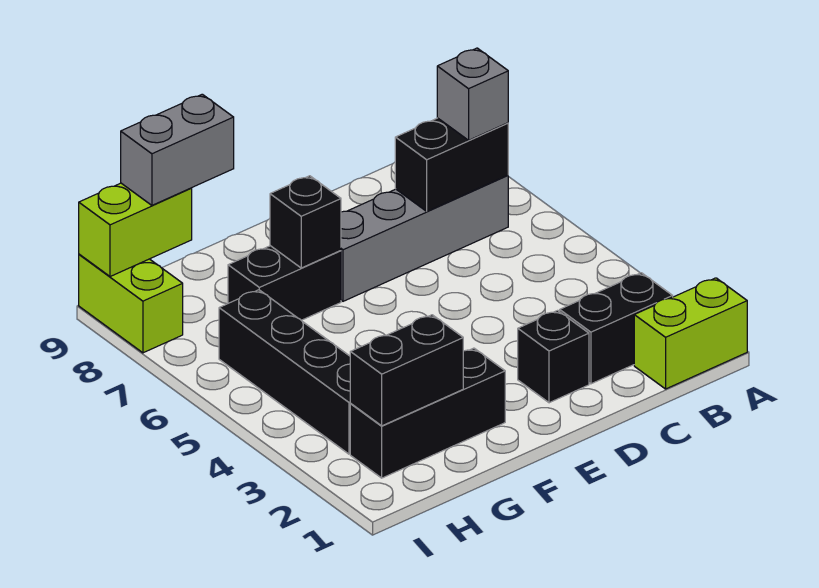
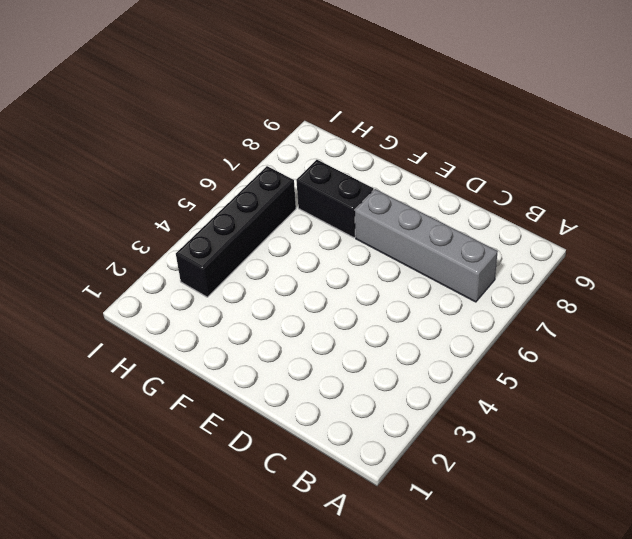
none -> lime 1x2 brick [634,278,747,389]
none -> black 1x2 brick [560,273,673,384]
none -> black 1x1 brick [518,310,589,403]

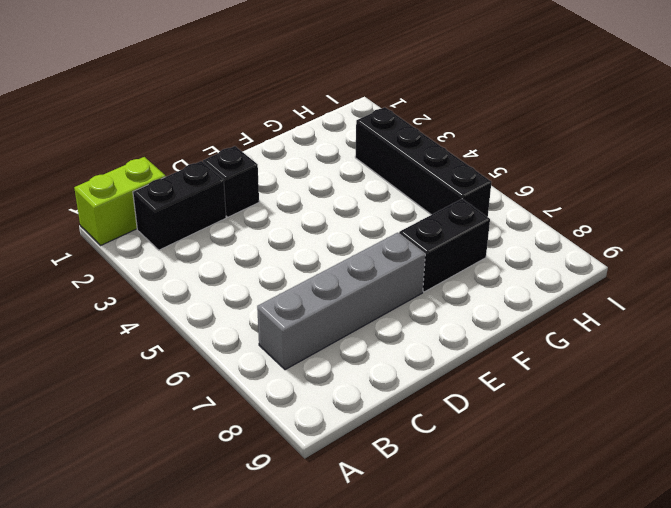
none -> black 1x3 brick [350,348,505,478]
none -> lime 1x2 brick [79,254,183,353]
none -> black 1x2 brick [395,118,508,211]

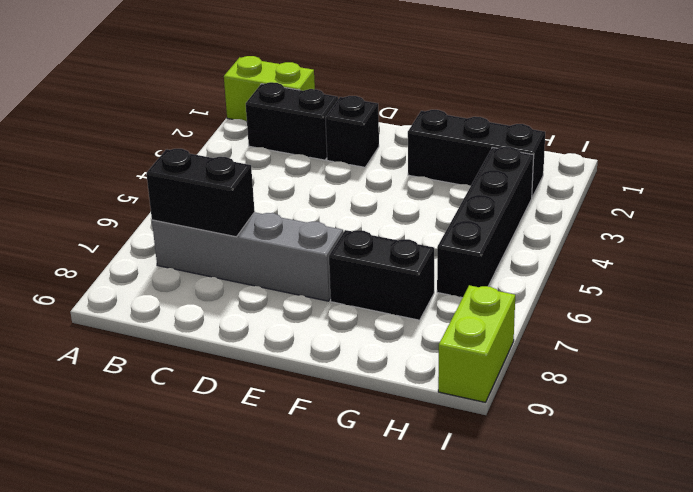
none -> black 1x1 brick [270,176,341,268]
none -> black 1x2 brick [350,315,463,426]
none -> lime 1x2 brick [79,183,192,277]

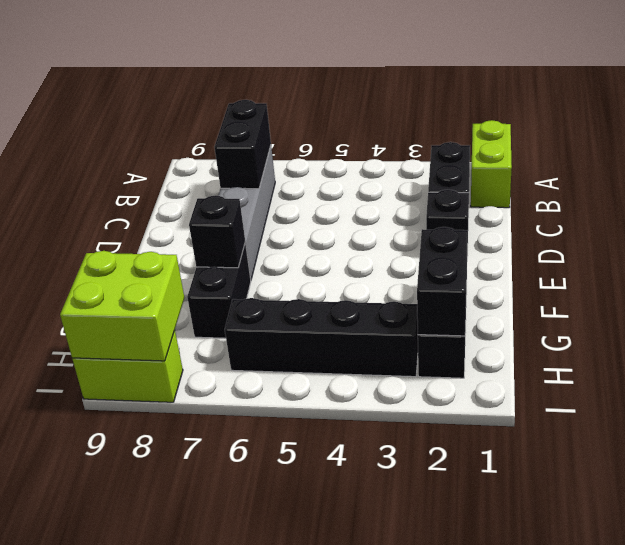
lime 2x2 brick [60,251,184,361] -> lime 1x2 brick [79,183,192,277]
none -> grey 1x1 brick [437,48,508,140]
none -> grey 1x2 brick [121,94,234,205]

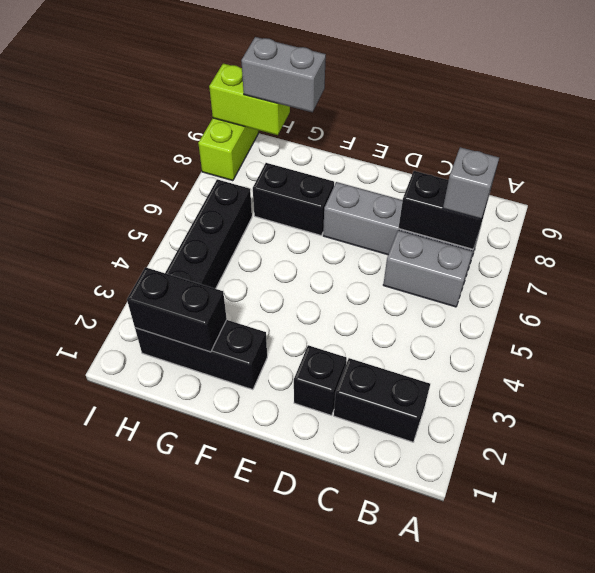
grey 1x2 brick [383,230,473,307] -> none
none -> lime 1x2 brick [634,278,747,389]
none -> black 1x1 brick [270,176,341,268]

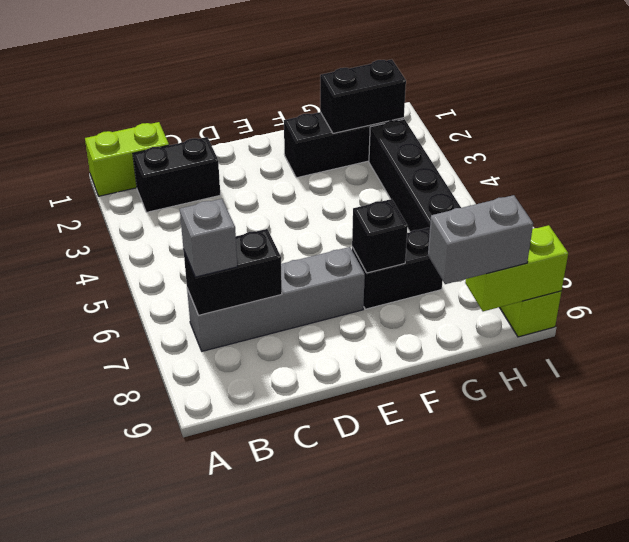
none -> black 1x1 brick [518,310,589,403]

